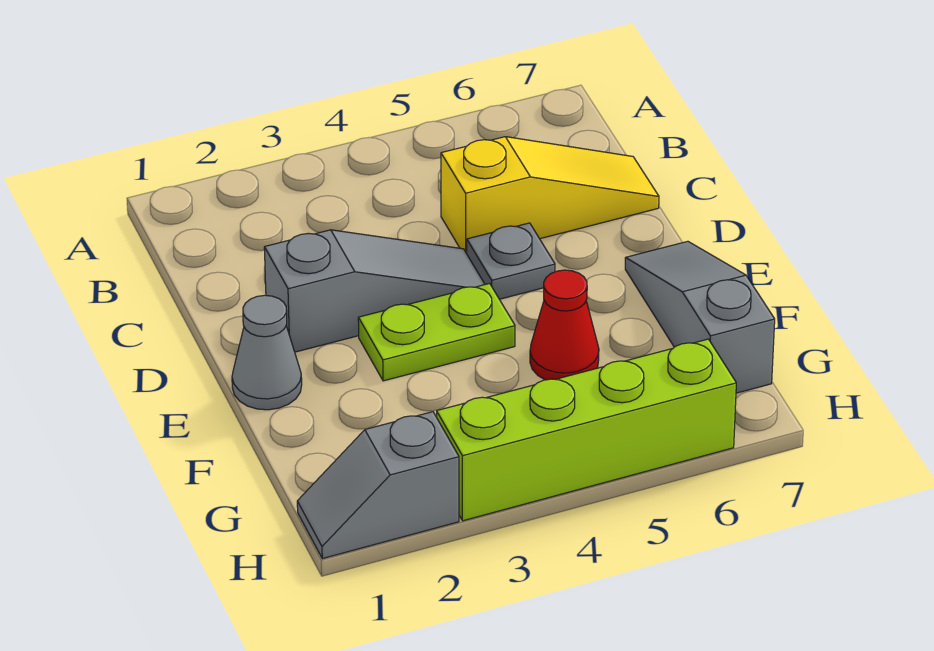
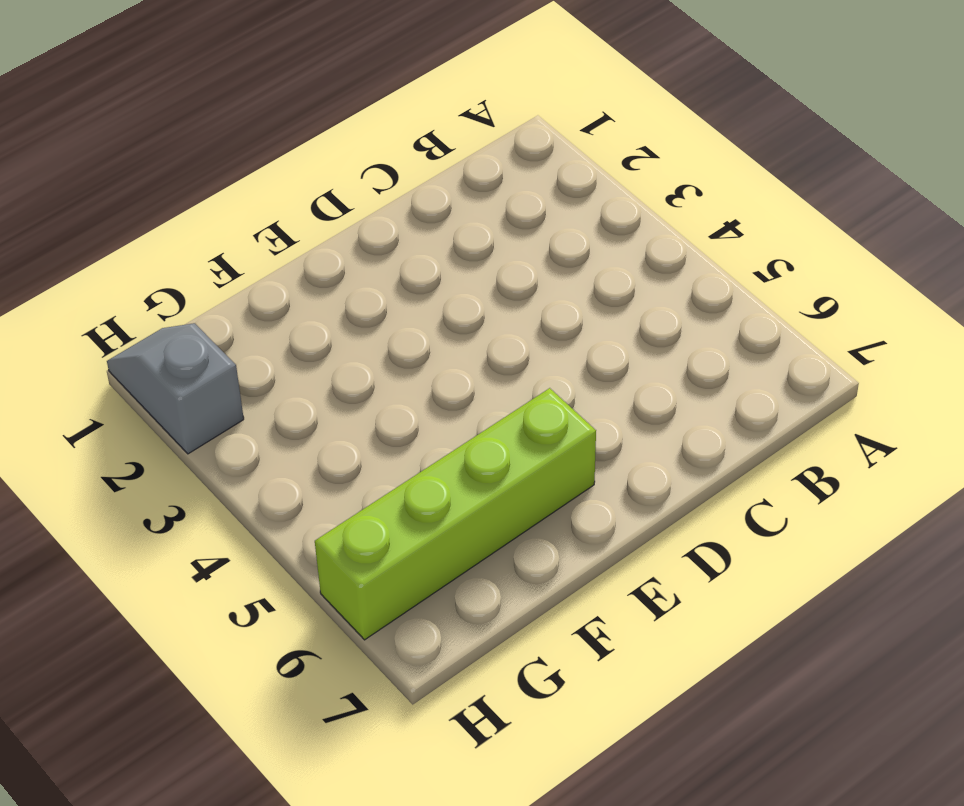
lime 1x4 brick [315,388,596,640] -> lime 1x4 brick turned to [437,339,736,521]
none -> yellow 1x3 slope [441,137,659,253]
none -> grey 1x3 slope [264,230,485,352]

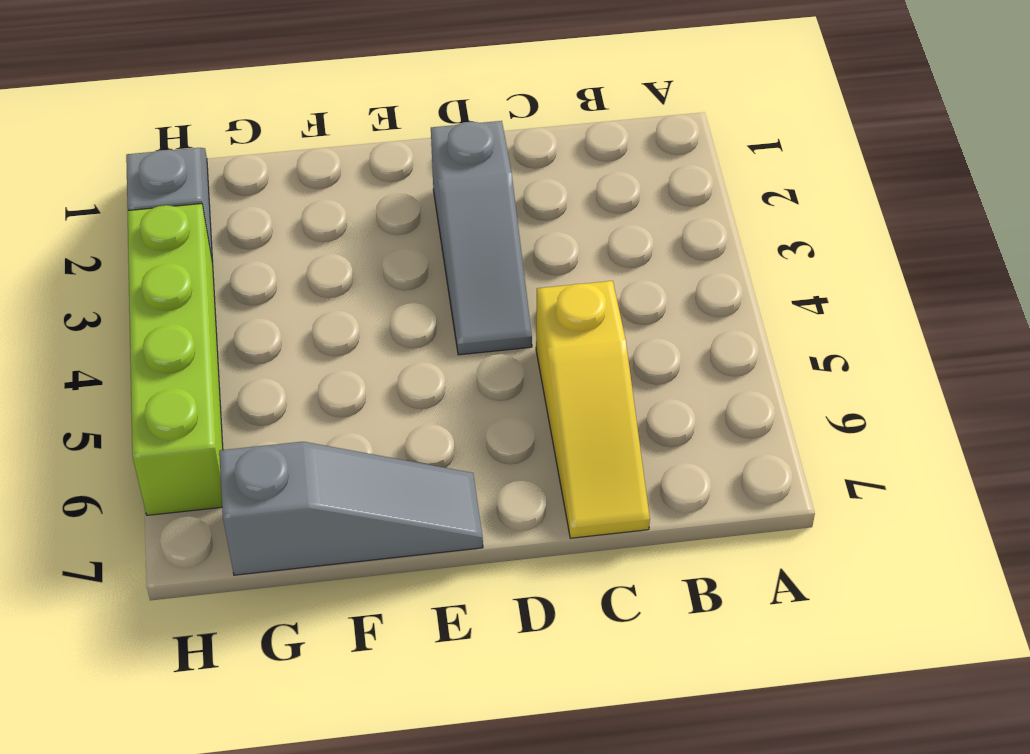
none -> grey 1x1 plate [467,223,555,299]
none -> grey 1x1 cone [232,295,302,410]

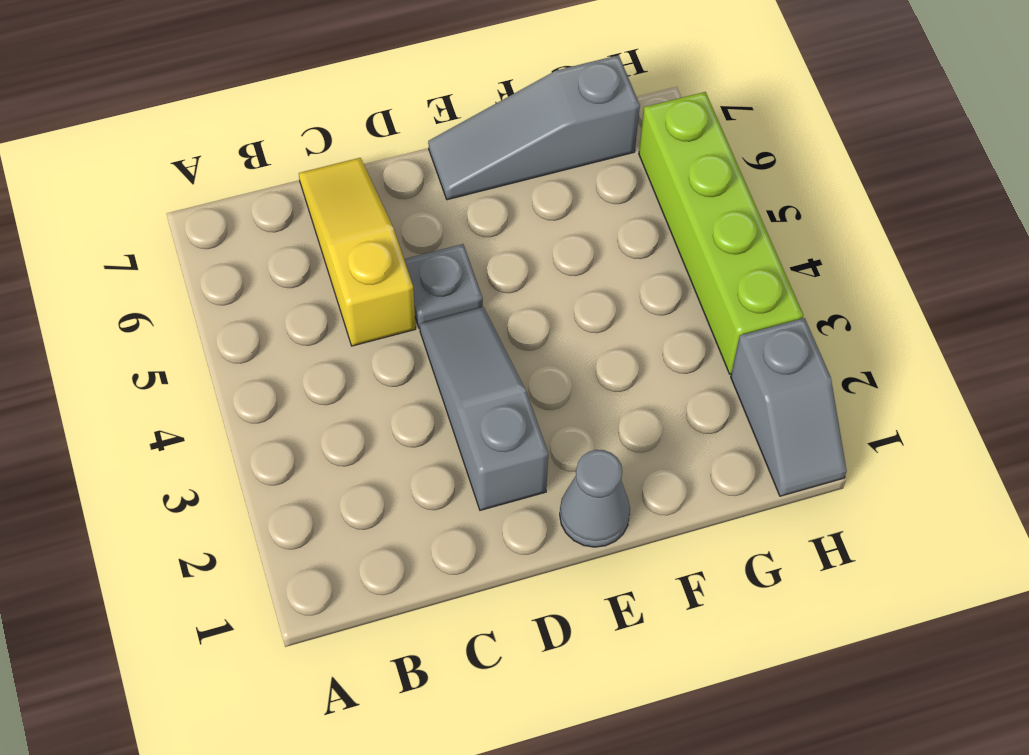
none -> lime 1x2 plate [358,283,515,381]
none -> red 1x1 cone [530,270,599,380]

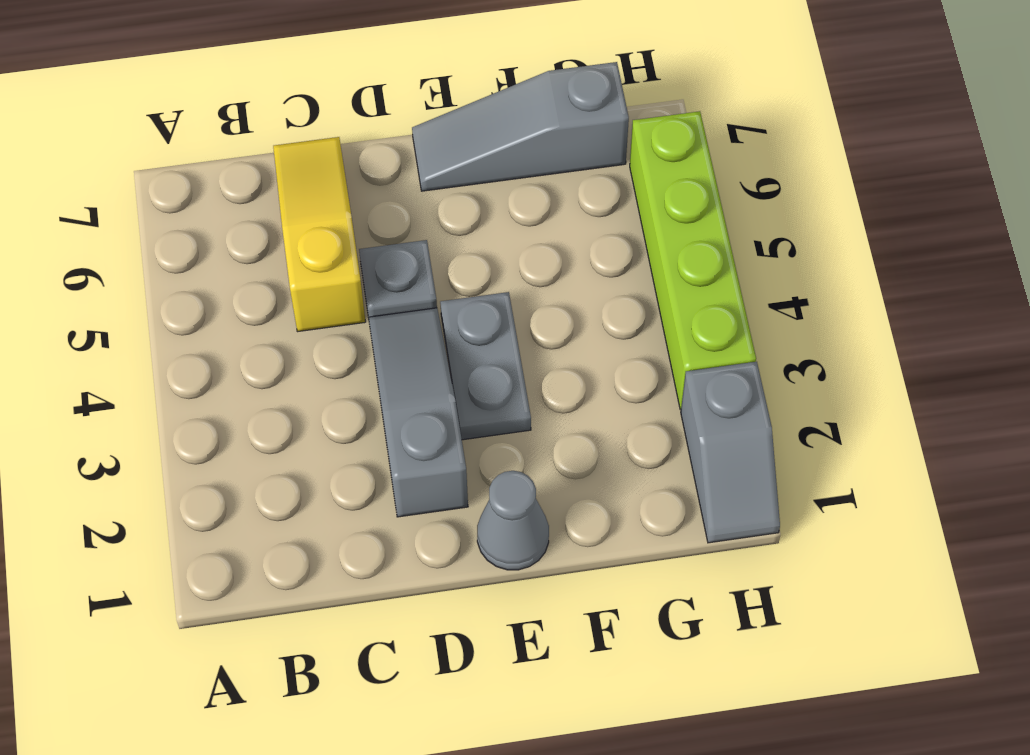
grey 1x2 plate [440,292,531,440] -> lime 1x2 plate [358,283,515,381]
none -> red 1x1 cone [530,270,599,380]

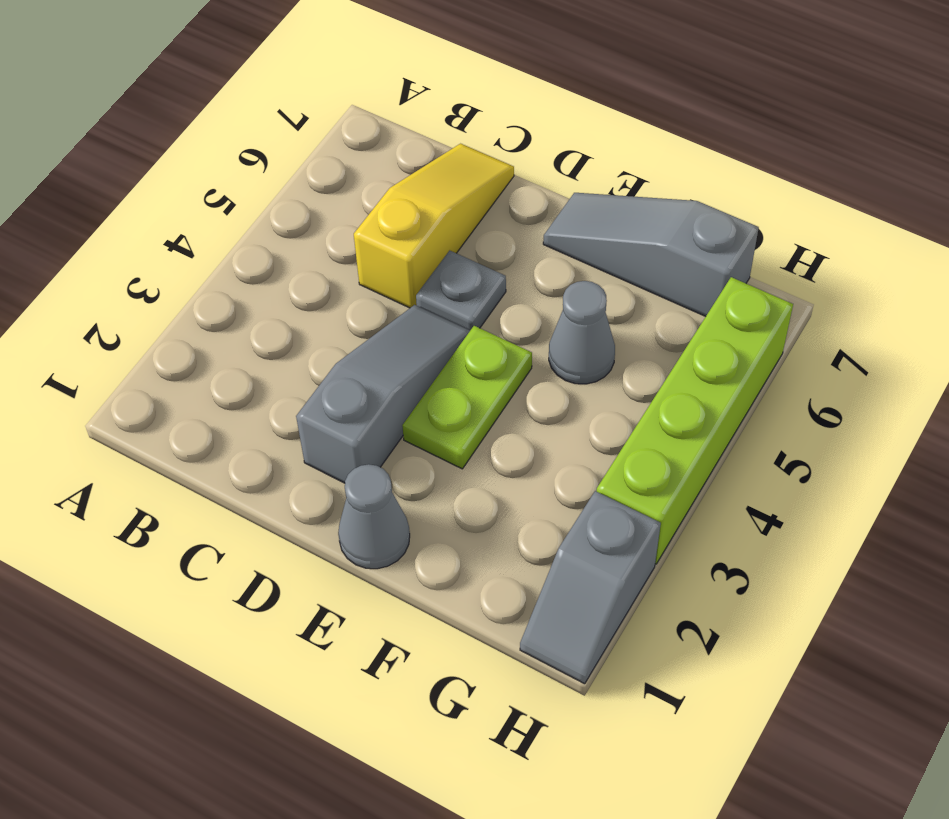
grey 1x1 cone [549,281,615,384] -> red 1x1 cone [530,270,599,380]

